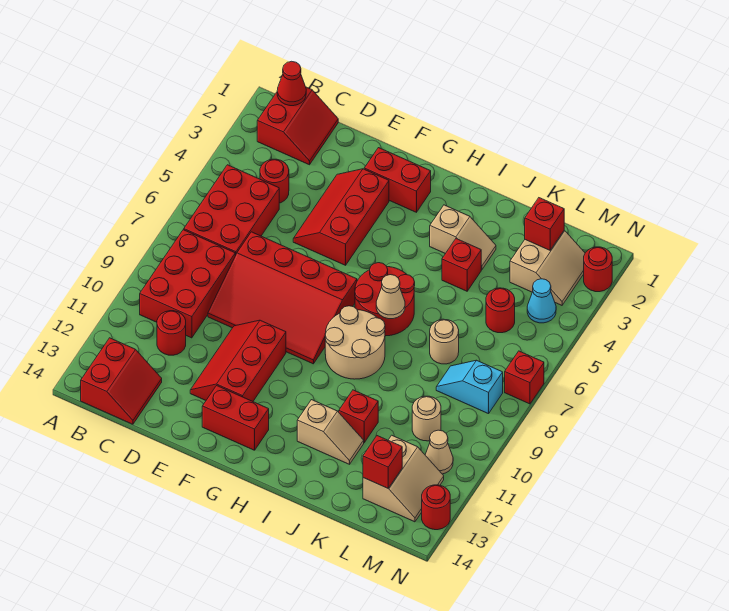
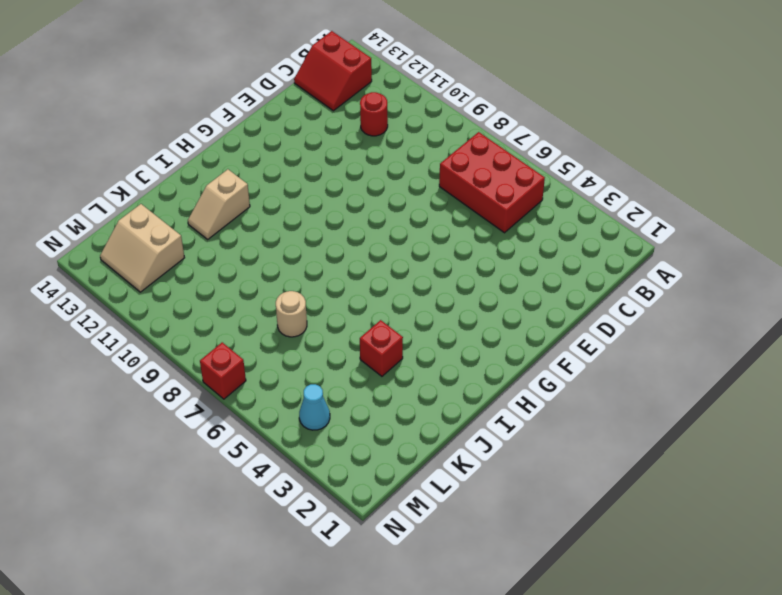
none -> red 2x2 slope [257,87,338,165]
none -> red 2x3 brick [140,230,235,338]
none -> red 1x1 round brick [260,159,289,203]
none -> red 3x4 slope [208,232,357,364]

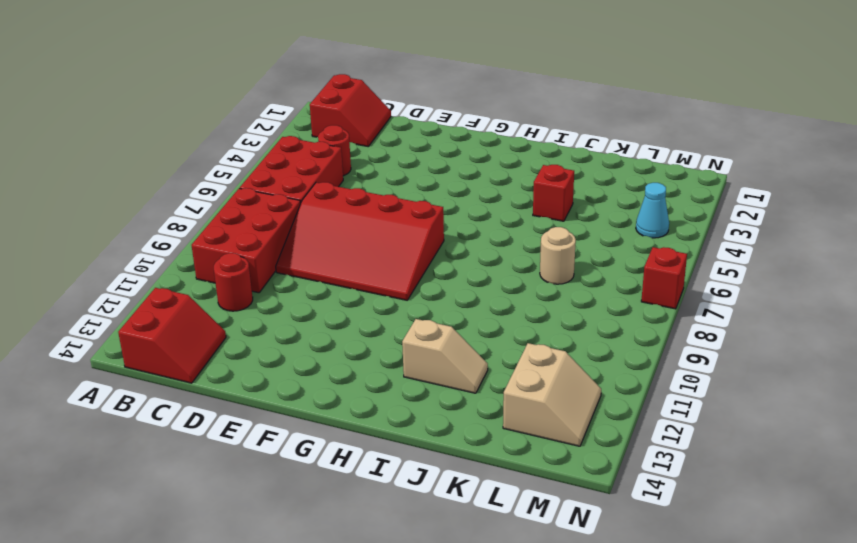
none -> red 2x3 slope [293,169,389,265]
none -> red 2x3 slope [190,320,286,401]
none -> red 1x2 brick [364,148,431,212]
none -> red 1x2 brick [202,386,269,450]

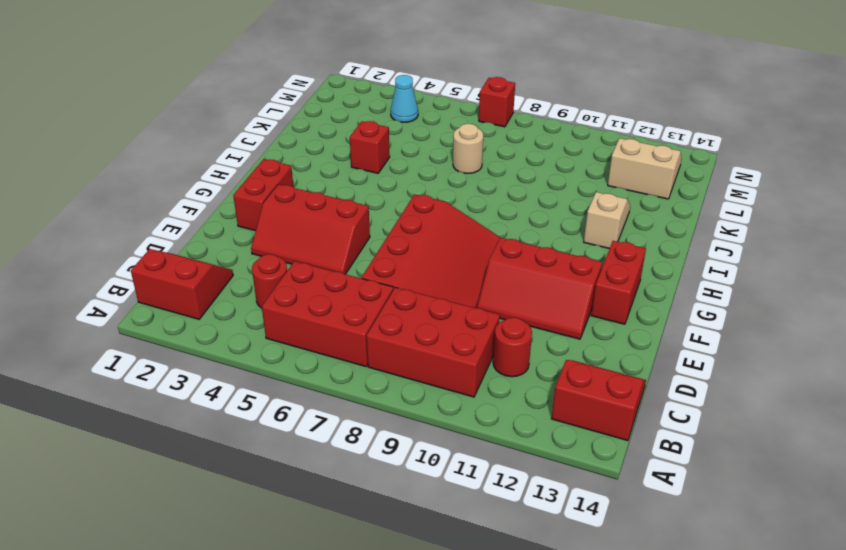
none -> red 2x2 round brick [355,263,415,336]
none -> tan 2x2 round brick [325,306,385,379]
none -> tan 1x2 slope [430,205,496,270]
none -> red 1x1 brick [339,390,378,443]

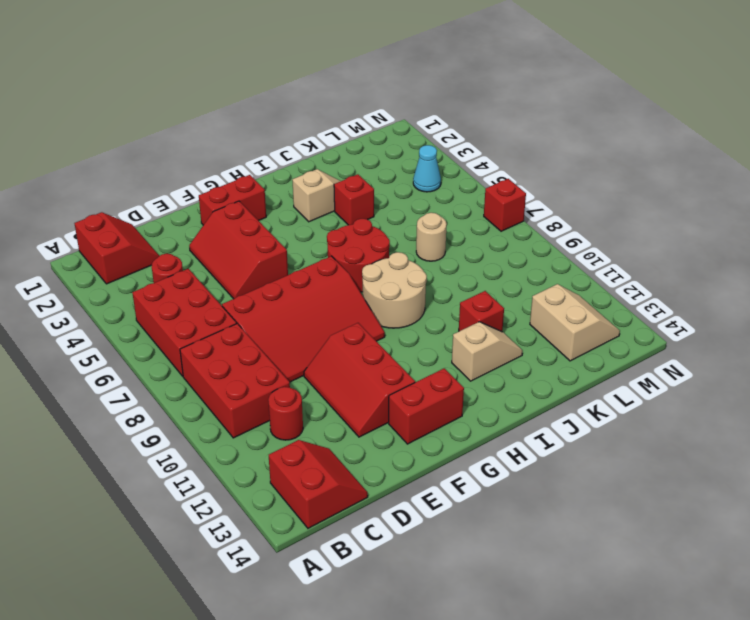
none -> tan 2x2 slope [510,230,585,305]
none -> red 1x1 round brick [486,288,515,333]
none -> cyan 1x2 slope [436,360,503,414]
none -> tan 1x1 round brick [412,396,441,441]

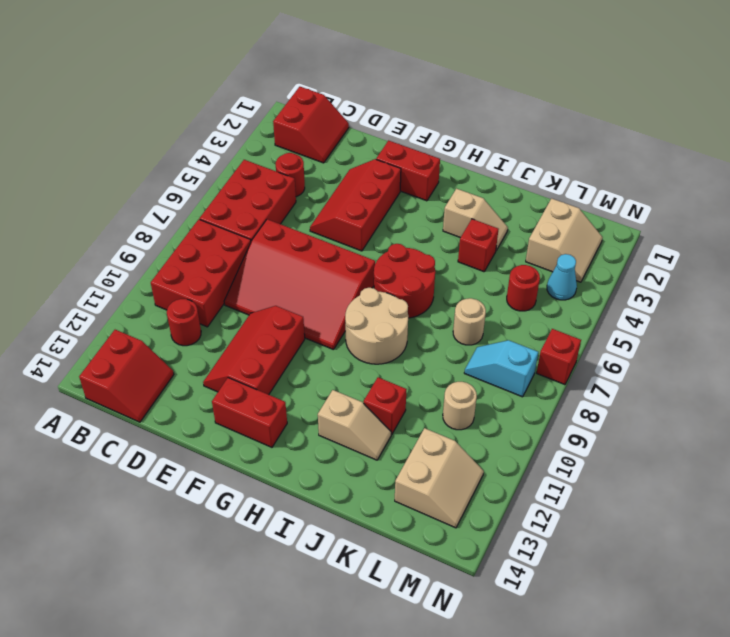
none -> tan 1x1 cone [425,430,453,474]
none -> red 1x1 round brick [584,247,612,292]
none -> red 1x1 round brick [422,485,450,530]
none -> red 1x1 cone [277,61,306,106]

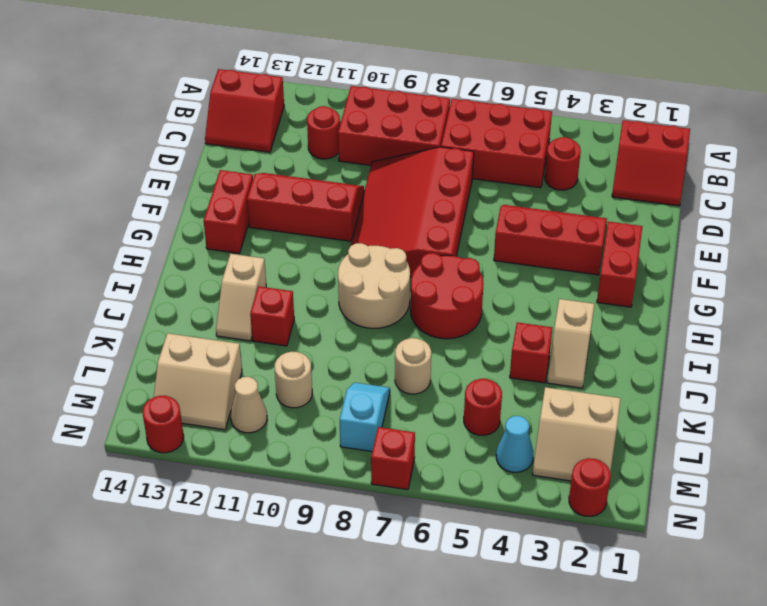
none -> red 1x1 cone [277,61,306,106]
none -> tan 1x1 cone [376,275,405,319]
none -> red 1x1 brick [525,198,564,250]
none -> red 1x1 brick [363,436,402,488]

